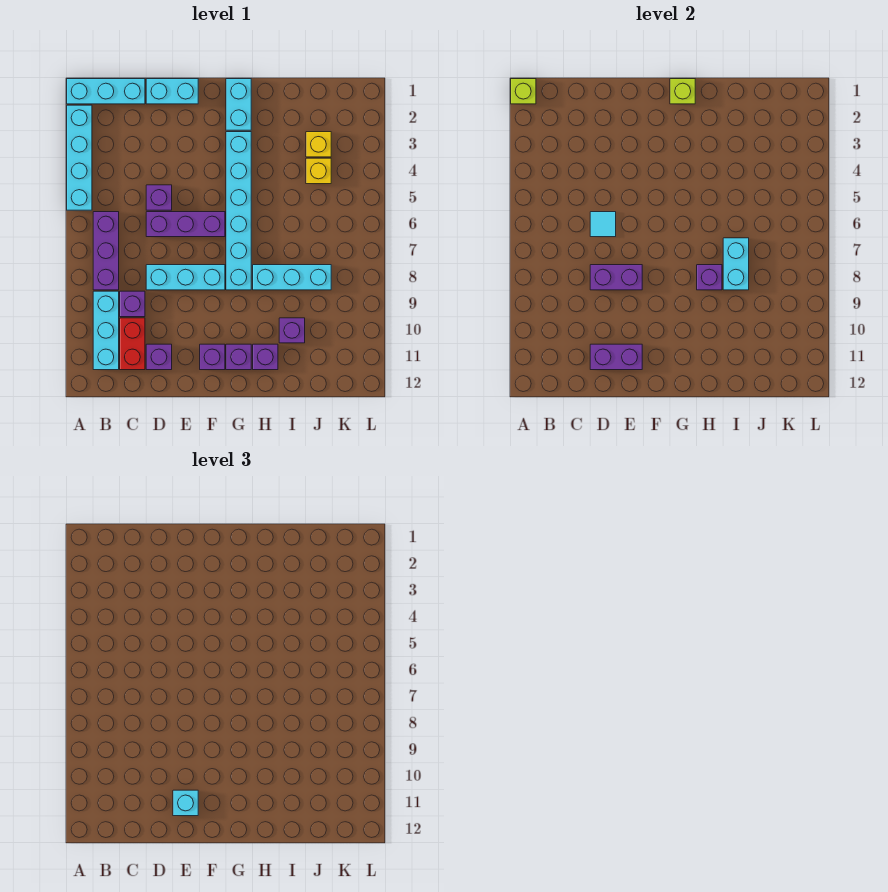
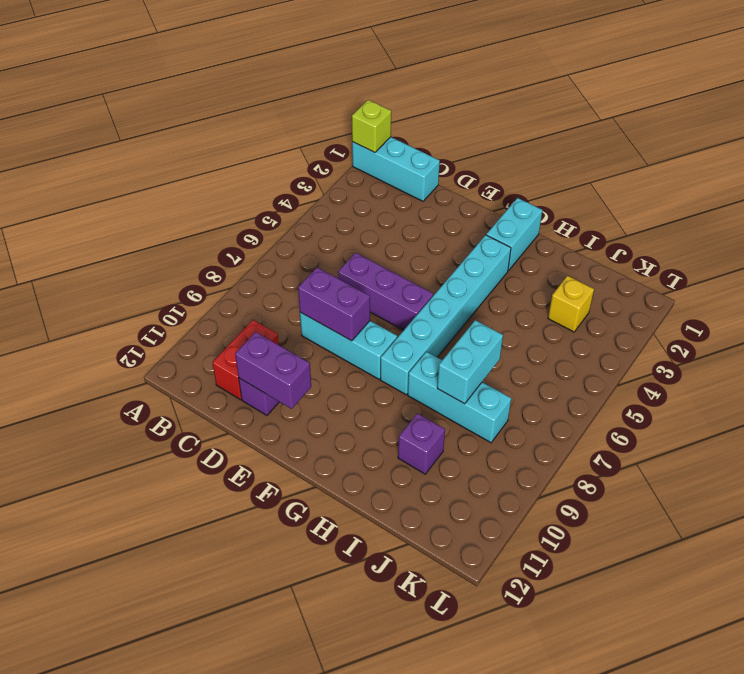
none -> cyan 1x4 brick [67,105,92,210]
none -> purple 1x3 brick [93,212,119,290]
none -> cyan 1x3 brick [93,291,119,370]

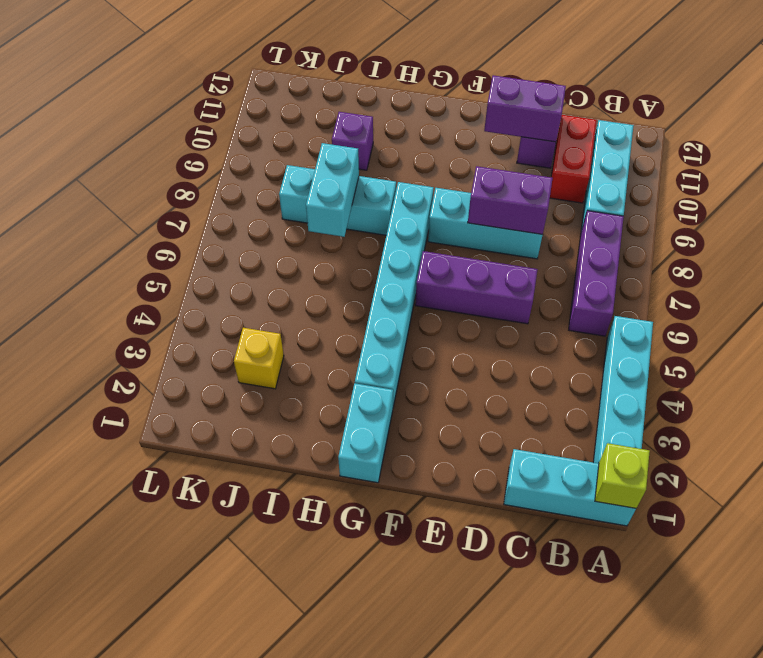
none -> purple 1x1 brick [120,291,145,317]
none -> cyan 1x2 brick [146,79,198,104]
none -> purple 1x1 brick [146,185,172,210]

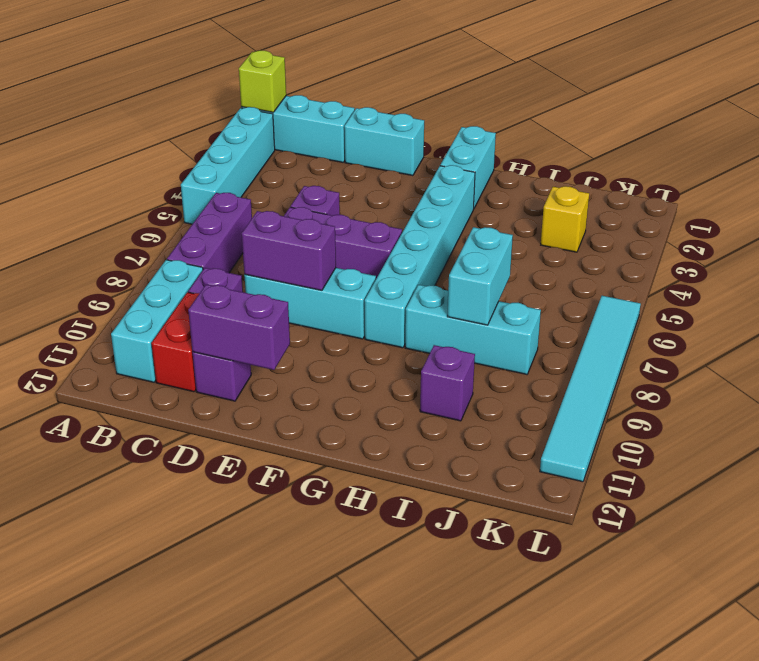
cyan 1x6 tile [540,296,641,482] -> none
none -> purple 1x1 brick [200,344,225,370]
none -> purple 1x1 brick [226,344,251,370]
none -> purple 1x1 brick [253,344,278,370]

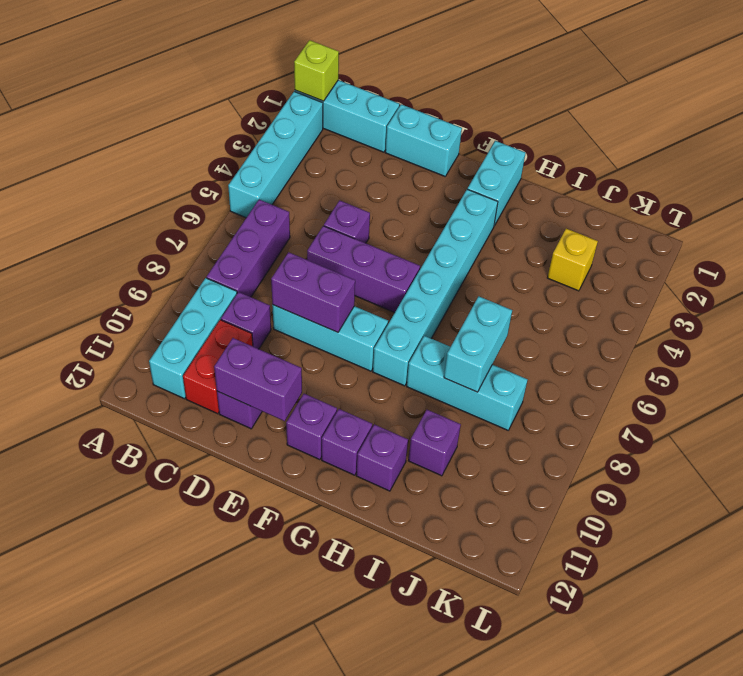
none -> yellow 1x1 brick [306,158,331,184]
none -> cyan 1x1 tile [590,212,616,237]
none -> lime 1x1 brick [670,79,695,104]

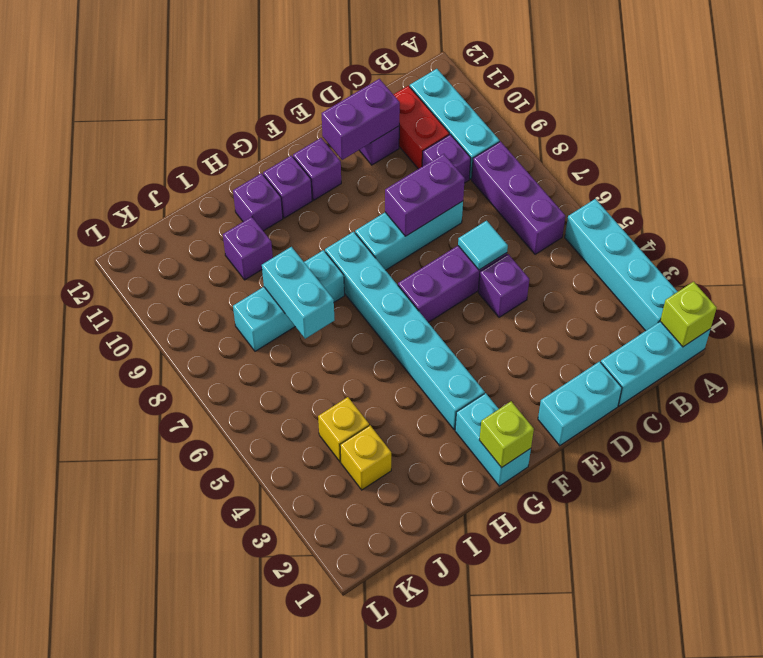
none -> purple 1x1 brick [697,265,722,290]
none -> cyan 1x1 brick [173,790,198,816]

